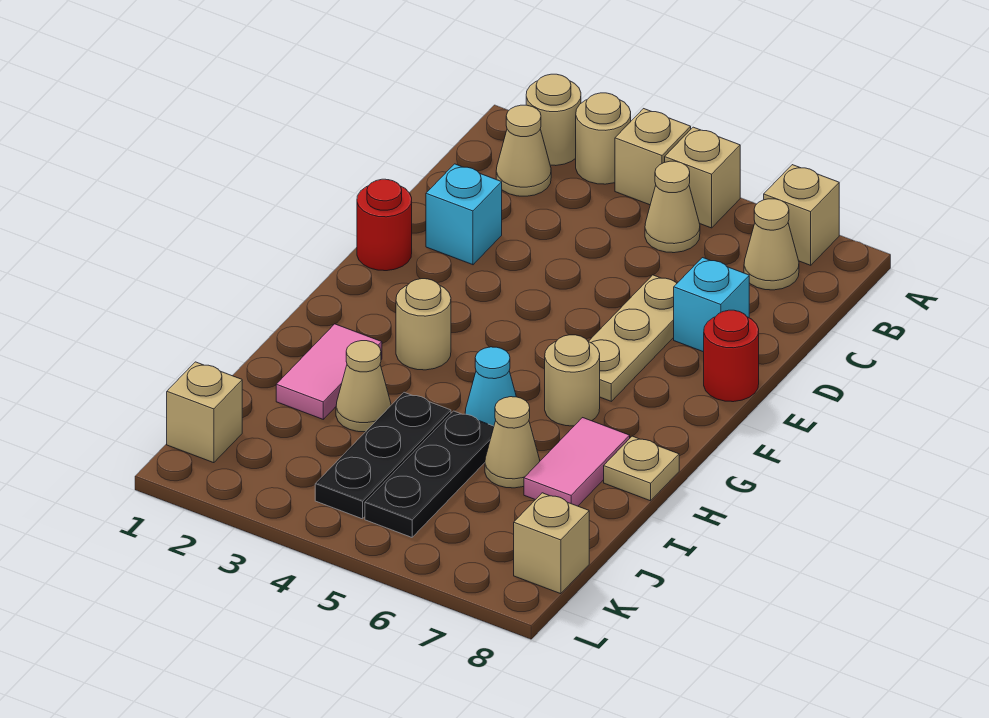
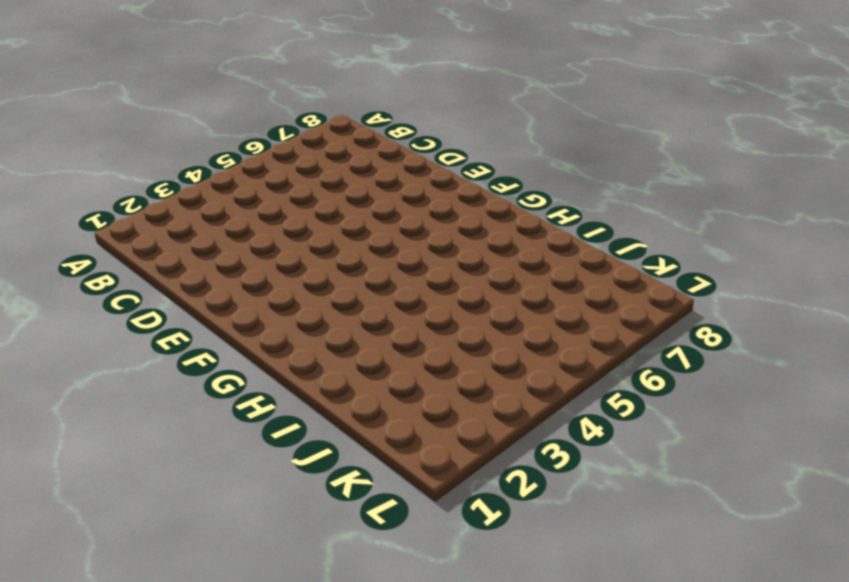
none -> tan 1x1 round brick [526,74,581,166]
none -> tan 1x1 round brick [576,93,631,184]
none -> tan 1x1 brick [615,109,691,205]

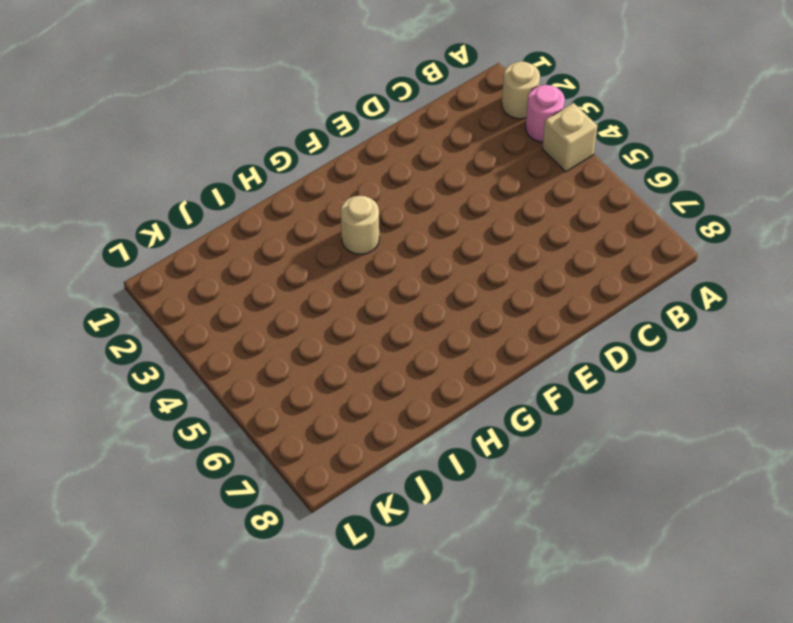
pink 1x1 round brick [526,85,565,142] -> tan 1x1 round brick [576,93,631,184]
none -> tan 1x1 brick [665,127,740,228]
none -> tan 1x1 brick [764,165,839,265]
none -> tan 1x1 cone [496,105,551,196]

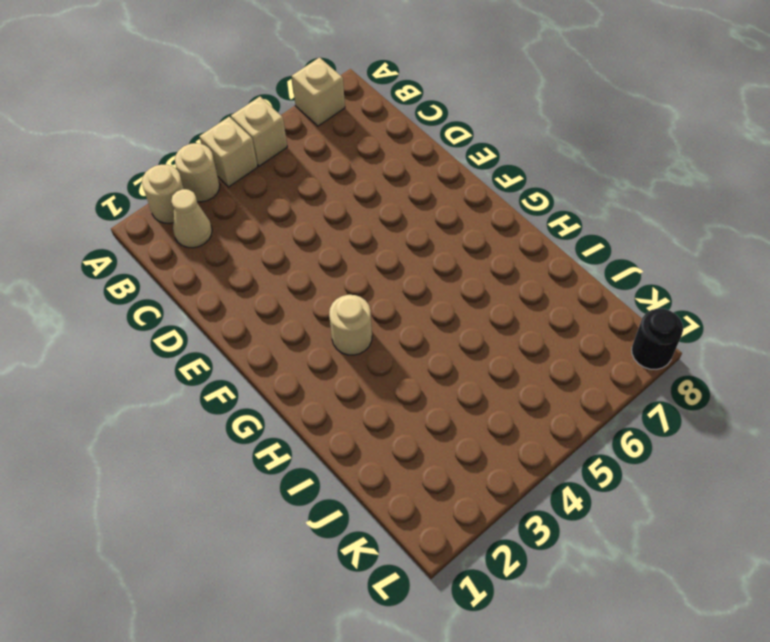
black 1x1 round brick [632,309,683,369] -> none
none -> tan 1x1 cone [645,161,700,253]
none -> tan 1x1 cone [744,199,799,290]
none -> cyan 1x1 brick [426,164,502,265]

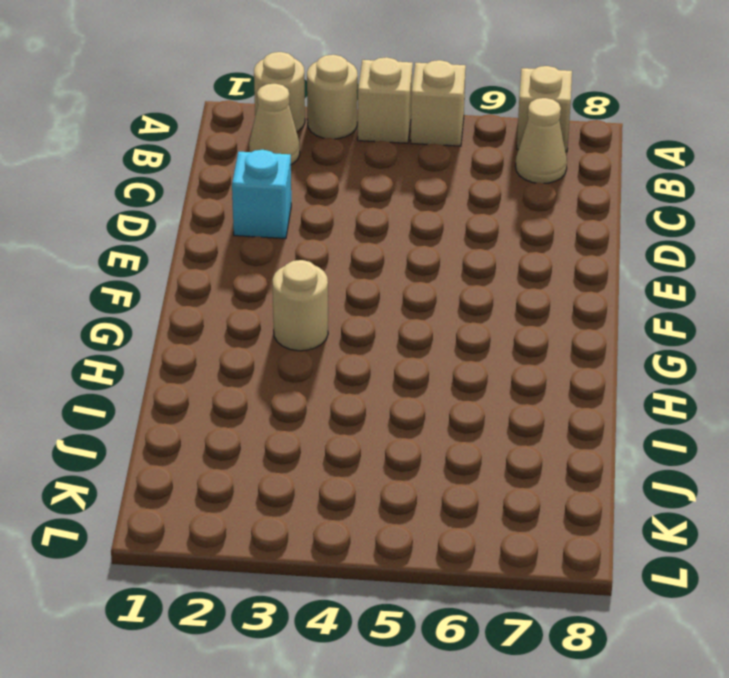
none -> tan 1x1 cone [645,161,700,253]
none -> tan 1x3 plate [588,275,677,401]
none -> cyan 1x1 brick [674,258,749,352]

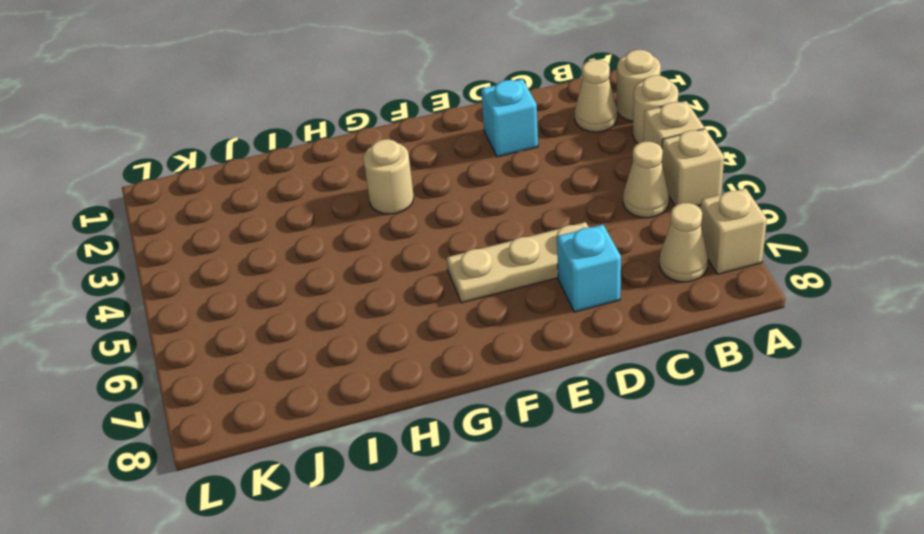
none -> red 1x1 round brick [357,179,412,271]
none -> red 1x1 round brick [704,310,759,402]
none -> tan 1x1 round brick [545,335,600,426]

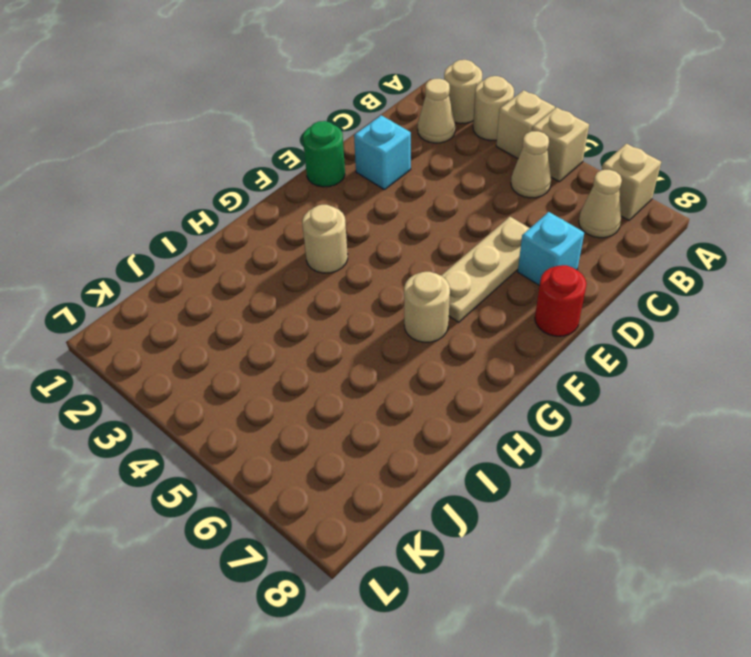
green 1x1 round brick [303,121,345,187] -> red 1x1 round brick [357,179,412,271]
none -> pink 1x2 tile [276,324,382,419]
none -> cyan 1x1 cone [465,347,516,426]
none -> pink 1x2 tile [524,418,630,506]

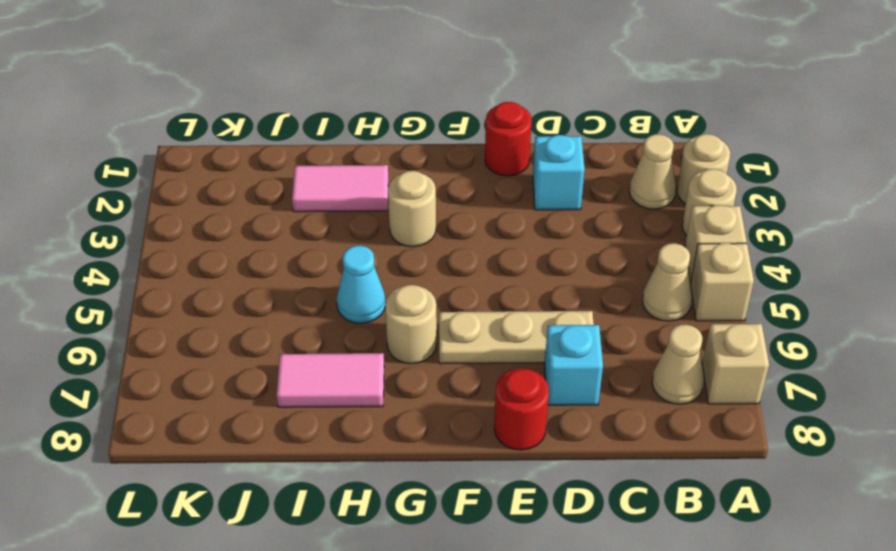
none -> tan 1x1 plate [604,436,679,501]
none -> tan 1x1 cone [336,341,391,432]
none -> black 1x3 plate [315,392,451,519]

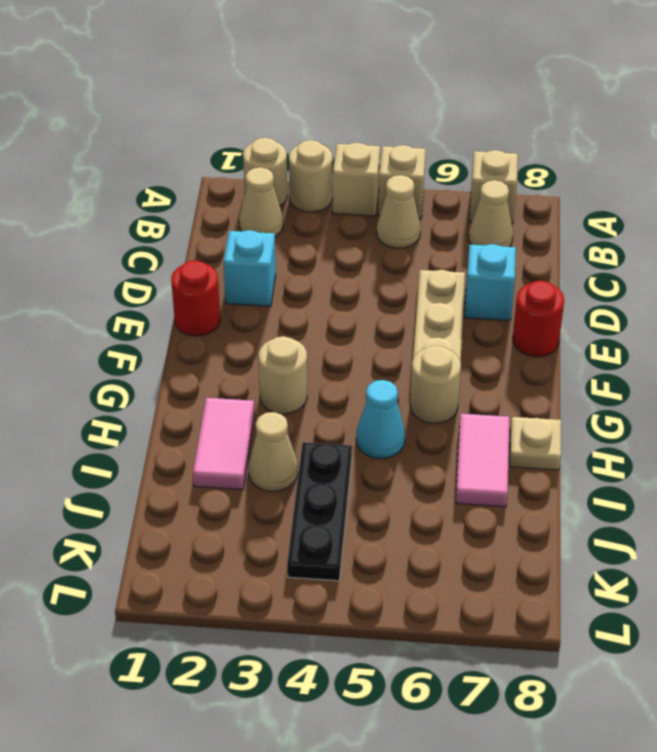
none -> black 1x3 plate [365,411,494,537]
none -> tan 1x1 cone [485,397,540,488]
none -> tan 1x1 brick [167,362,242,463]

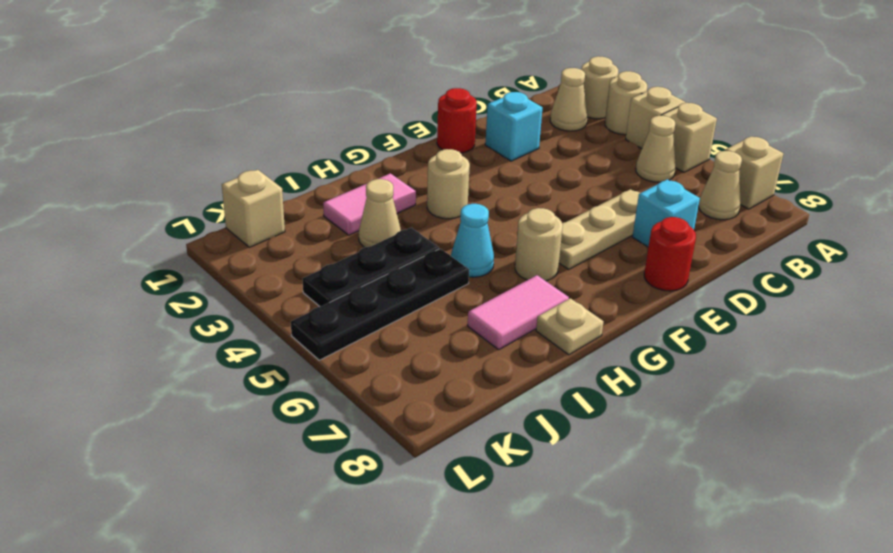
black 1x4 plate [291,249,469,360] -> black 1x3 plate [365,411,494,537]
none -> tan 1x1 cone [485,397,540,488]
none -> tan 1x1 brick [514,493,589,594]

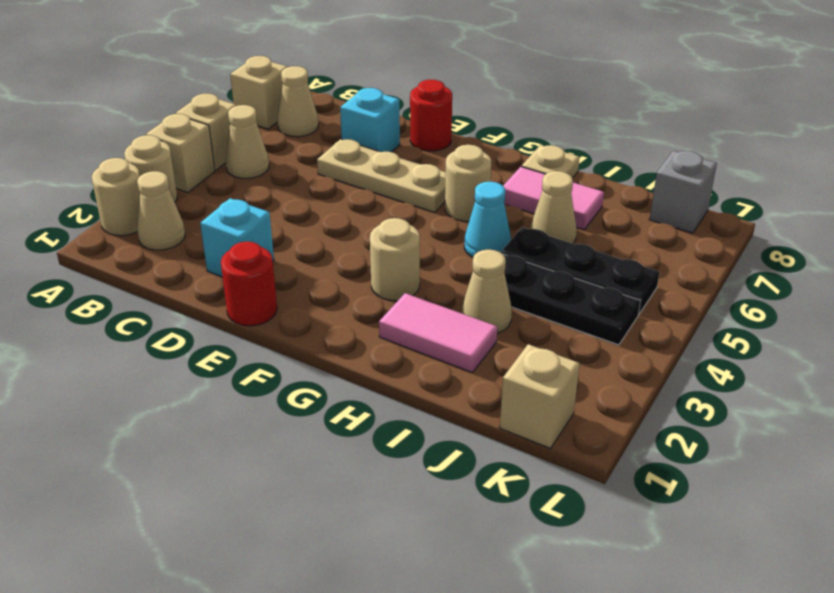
grey 1x1 brick [650,151,717,233] -> tan 1x1 brick [514,493,589,594]

